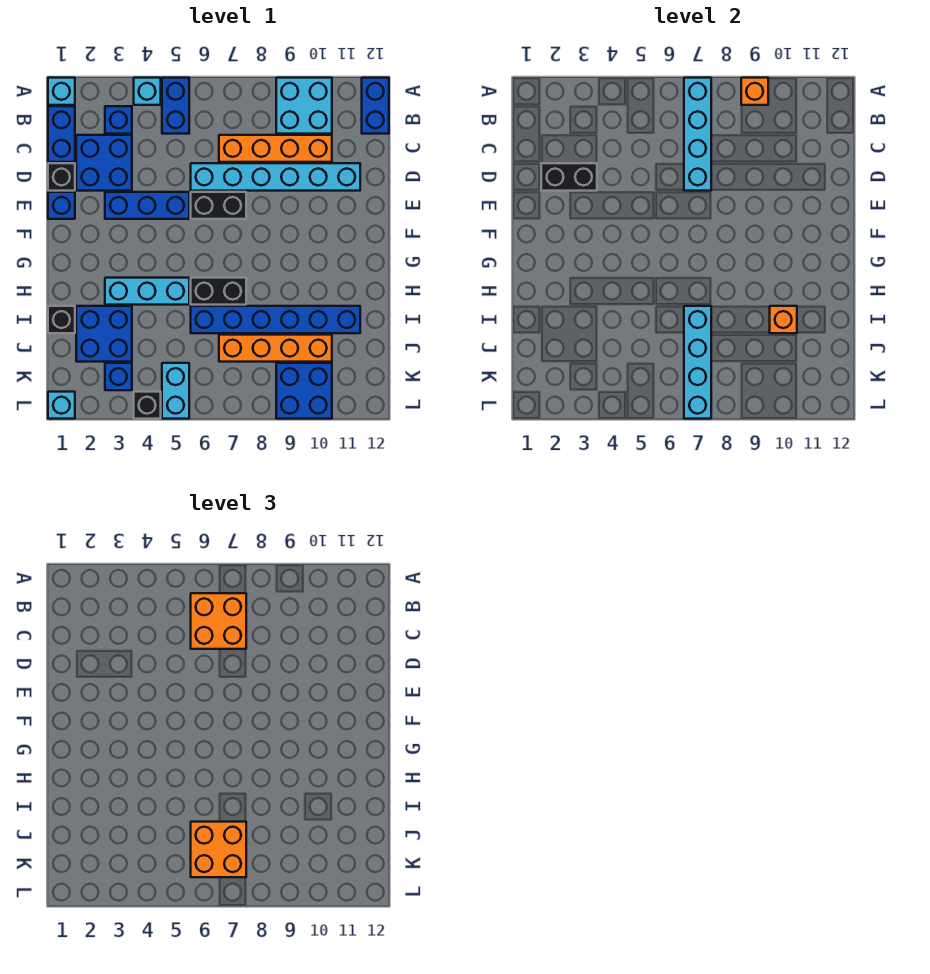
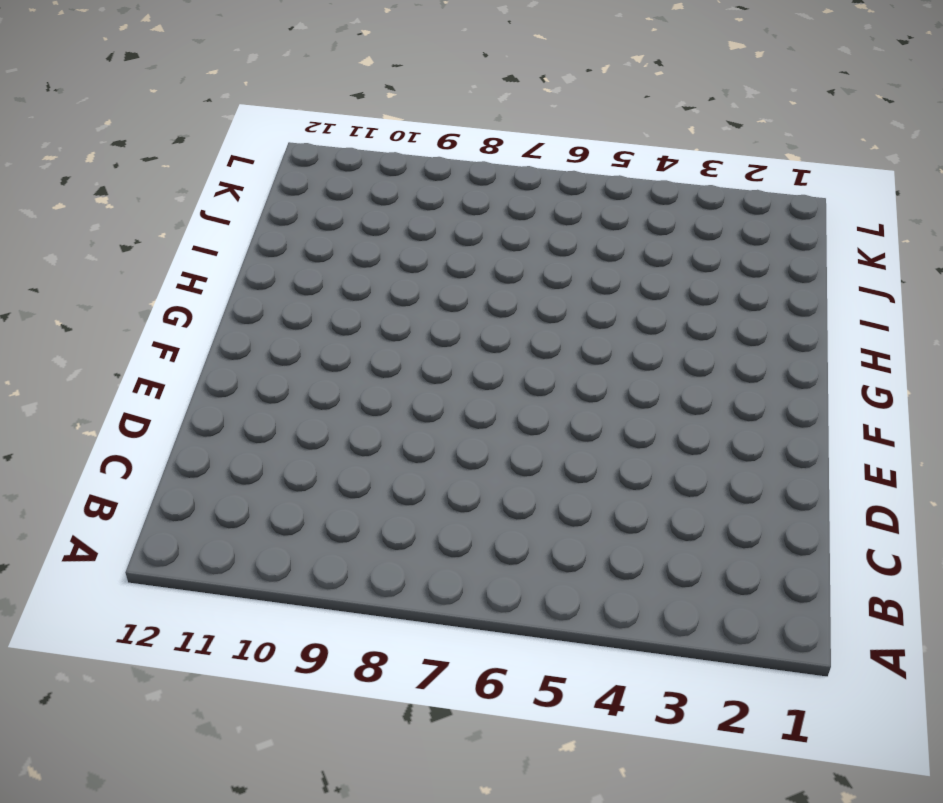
none -> cyan 1x1 brick [48,78,75,105]
none -> cyan 1x1 brick [134,78,161,105]
none -> blue 1x2 brick [162,78,189,134]
none -> cyan 2x2 brick [276,78,332,134]

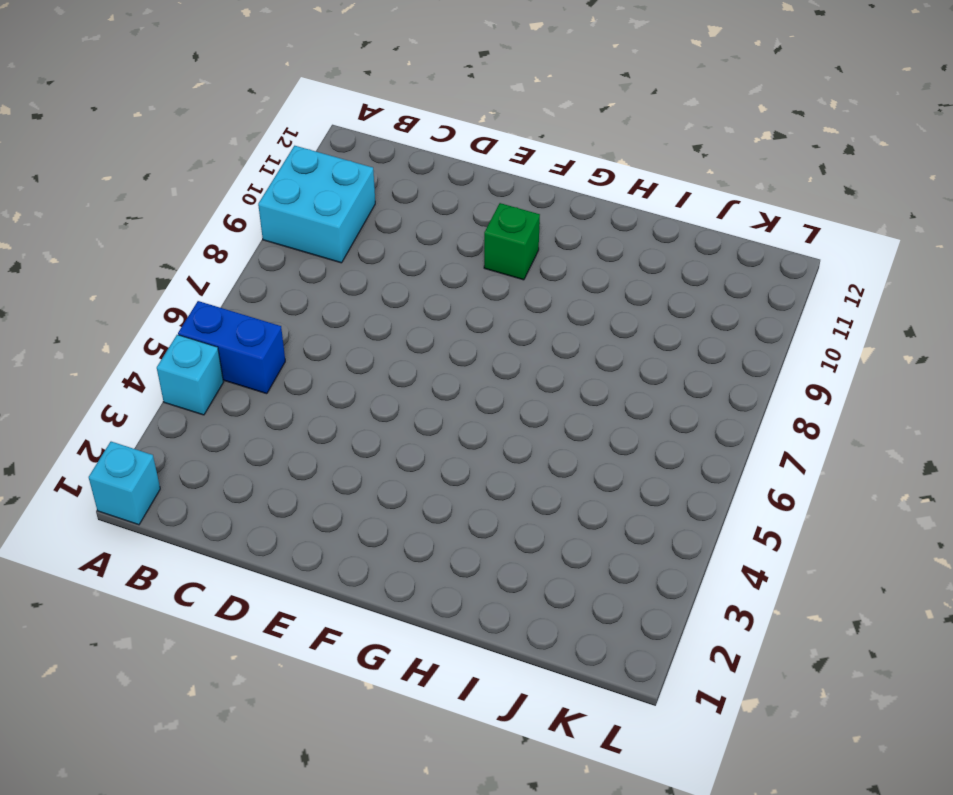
green 1x1 brick [484,203,540,280] -> none
none -> blue 1x2 brick [362,78,389,134]
none -> blue 1x2 brick [48,106,75,162]
none -> blue 1x1 brick [105,106,132,134]
none -> blue 2x2 brick [76,135,132,191]

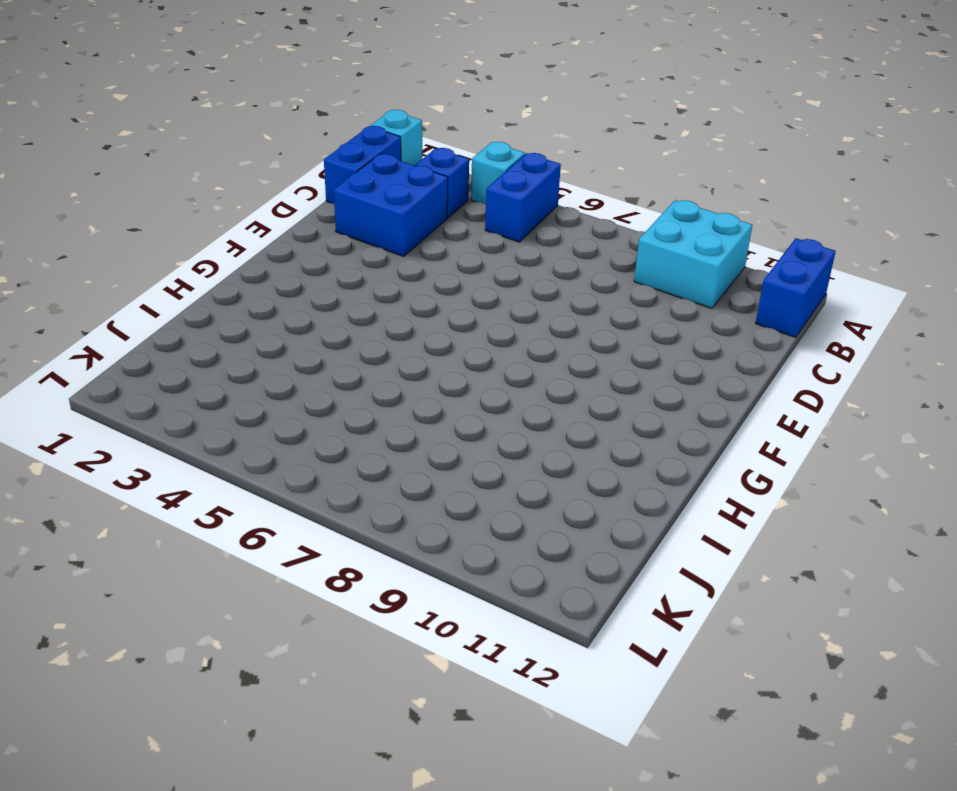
none -> orange 1x4 brick [219,135,332,162]
none -> black 1x1 brick [48,163,75,191]
none -> cyan 1x6 brick [191,163,360,191]
none -> blue 1x1 brick [48,192,75,219]

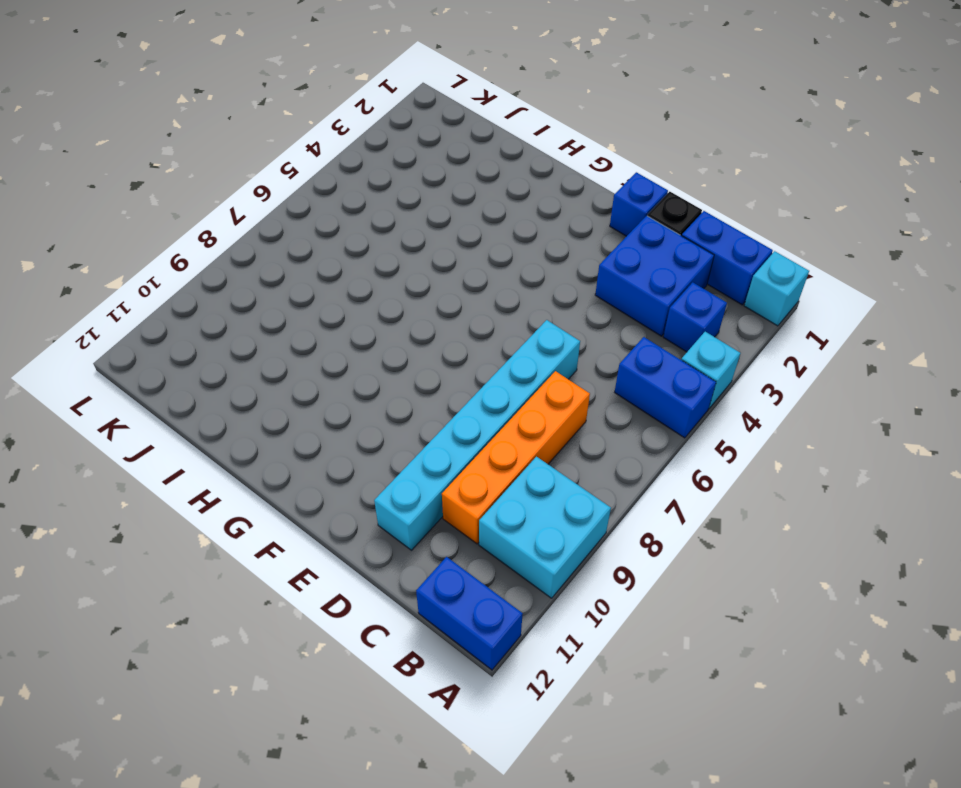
none -> blue 1x3 brick [105,192,189,219]
none -> black 1x2 brick [191,192,246,219]
none -> cyan 1x3 brick [105,278,189,305]
none -> black 1x2 brick [191,278,246,305]

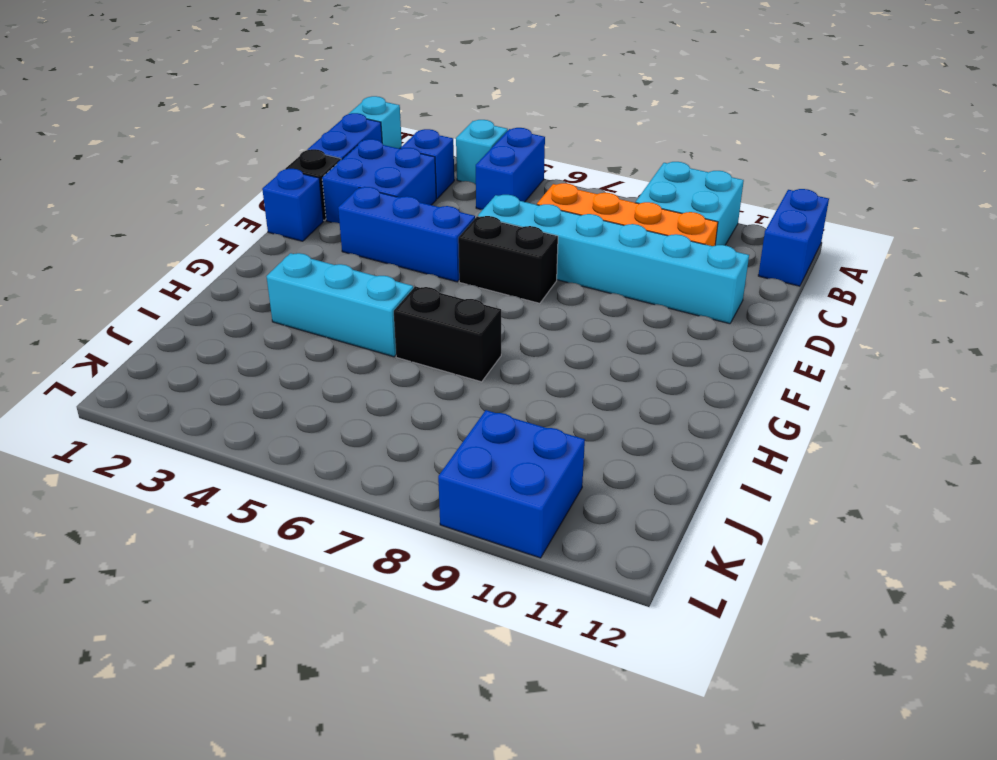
none -> black 1x1 brick [48,306,75,333]
none -> blue 2x2 brick [76,306,132,362]
none -> blue 1x6 brick [191,306,360,333]
none -> orange 1x4 brick [219,335,332,362]

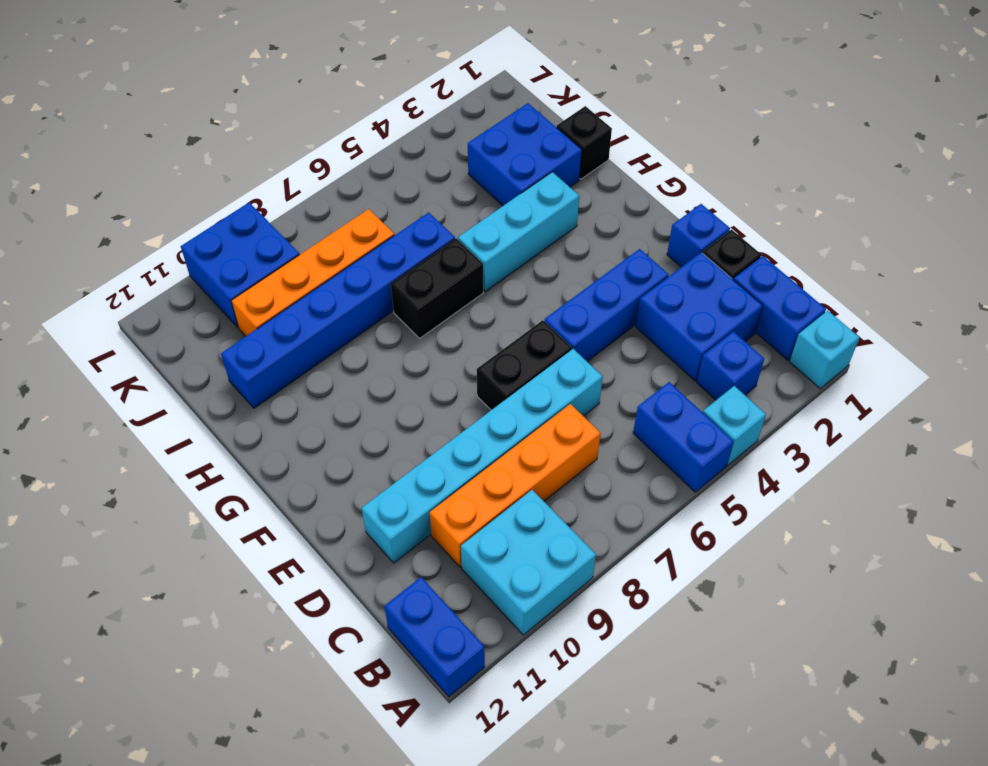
none -> blue 1x1 brick [105,363,132,390]
none -> cyan 1x2 brick [162,363,189,419]
none -> cyan 1x1 brick [48,392,75,419]
none -> black 1x1 brick [134,392,161,419]

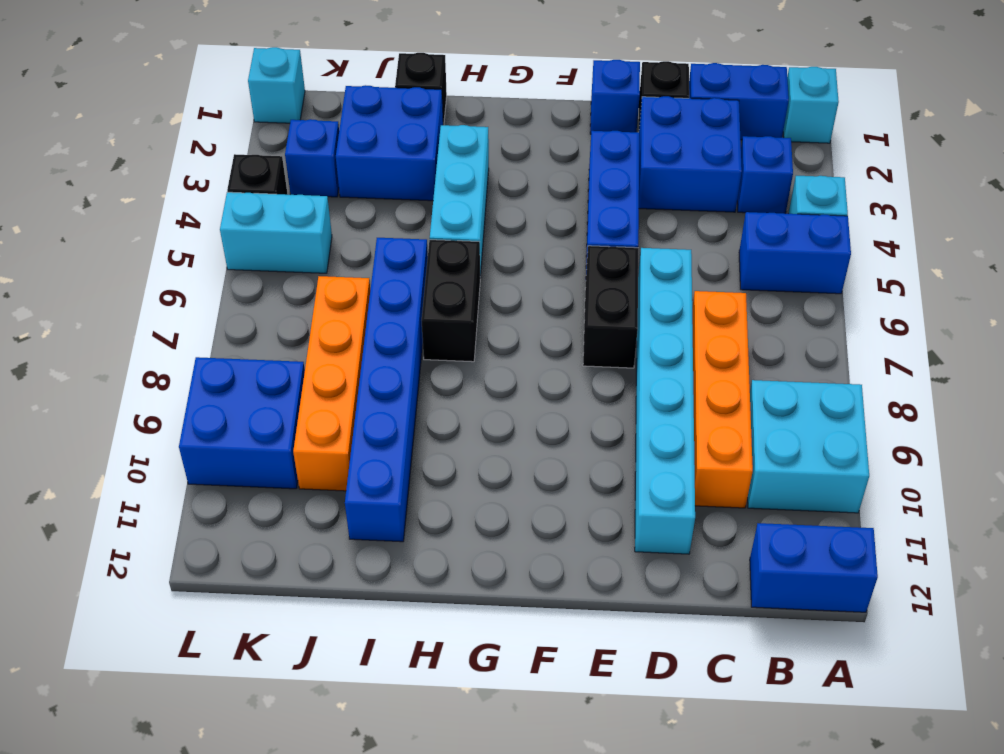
none -> cyan 1x4 brick [684,78,711,191]
none -> orange 1x1 brick [741,78,768,105]
none -> black 1x2 brick [541,163,597,191]
none -> cyan 1x4 brick [684,306,711,419]

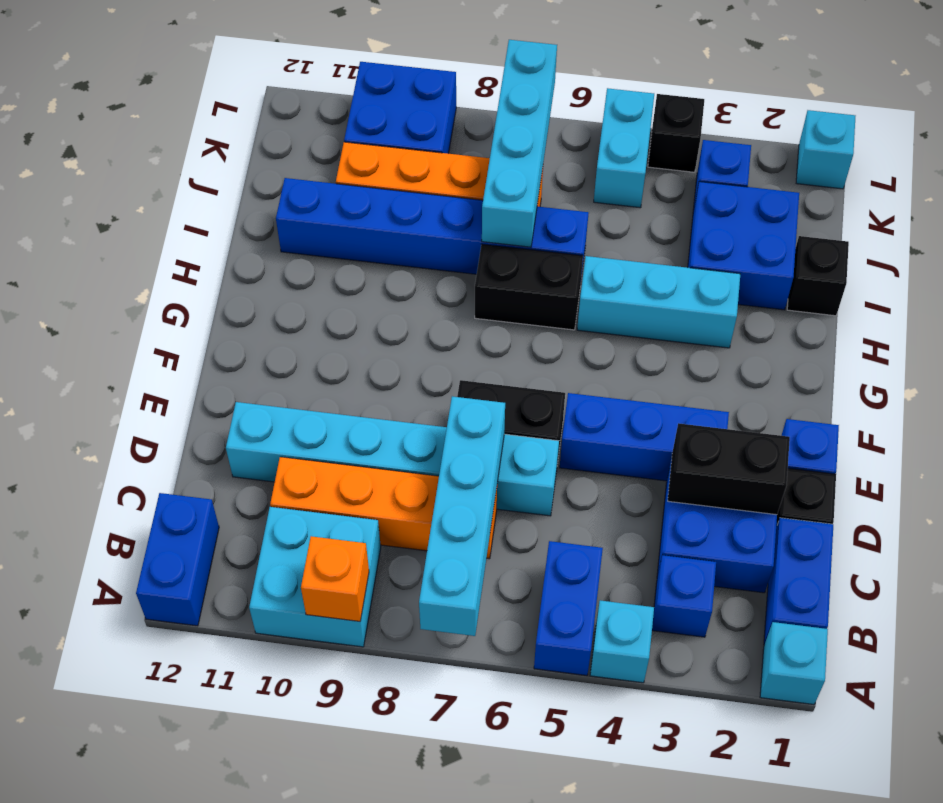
none -> orange 1x1 brick [770,306,797,333]
none -> orange 2x2 brick [191,593,246,649]
none -> orange 2x2 brick [191,822,246,877]

